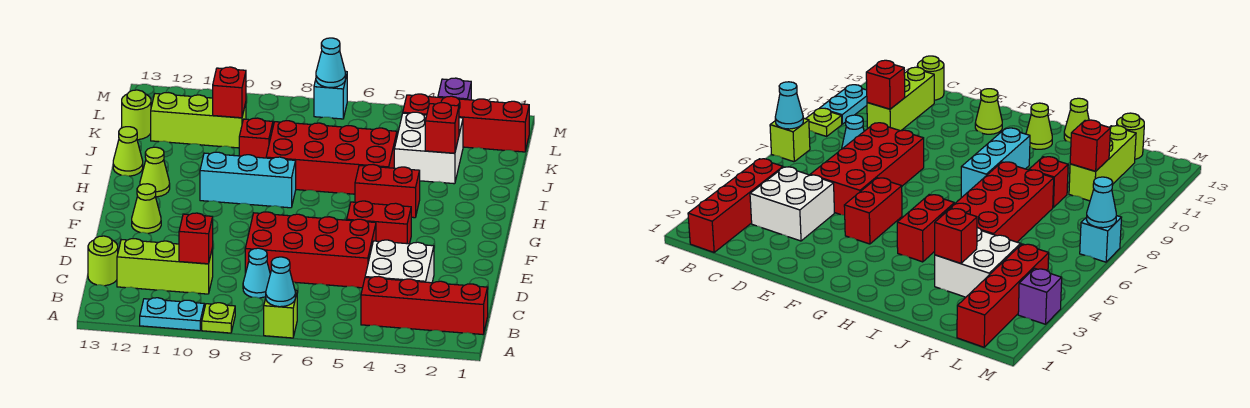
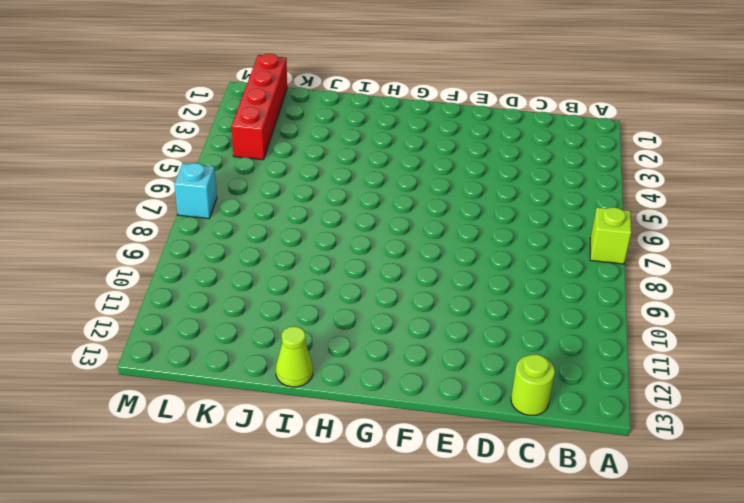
none -> lime 1x1 plate [202,303,235,333]
none -> cyan 1x2 plate [140,298,204,331]
none -> red 1x4 brick [361,276,488,334]

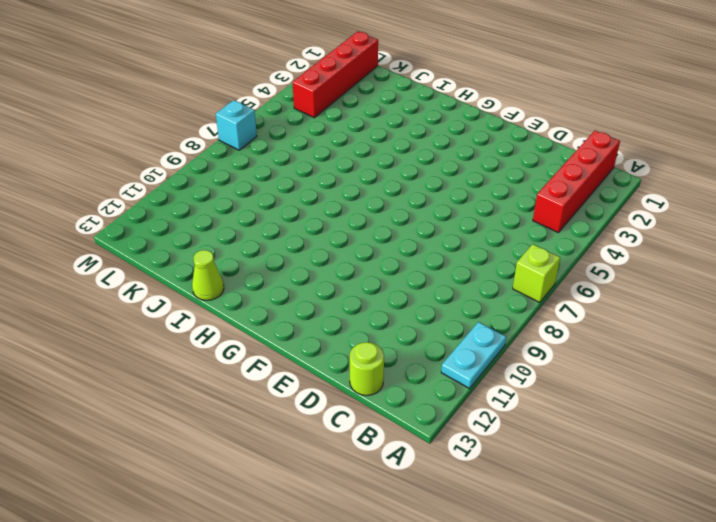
none -> lime 1x1 plate [202,303,235,333]
none -> white 2x2 brick [365,240,434,283]
none -> cyan 1x1 cone [243,248,270,298]

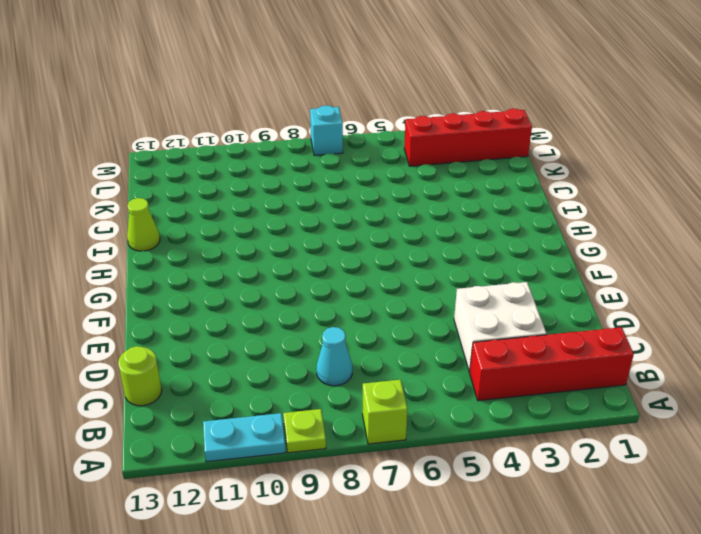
none -> lime 1x3 brick [117,239,213,294]
none -> red 2x4 brick [245,212,376,288]
none -> red 1x2 brick [347,201,411,244]

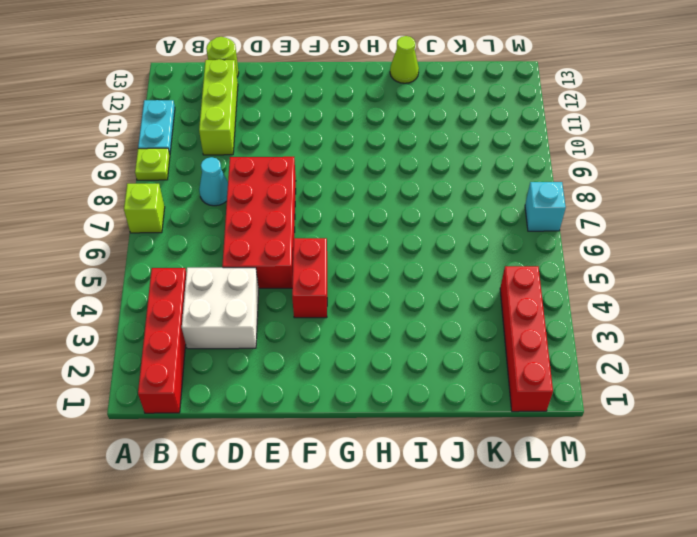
none -> lime 1x1 cone [132,184,161,233]
none -> red 1x2 brick [355,165,420,218]
none -> cyan 1x3 brick [200,152,296,208]

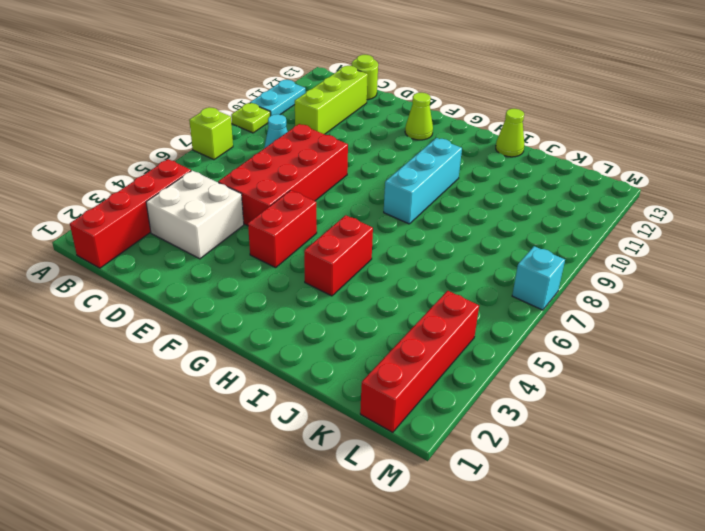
none -> lime 1x1 cone [140,147,170,197]
none -> red 2x4 brick [266,121,397,194]
none -> white 2x2 brick [394,112,463,184]

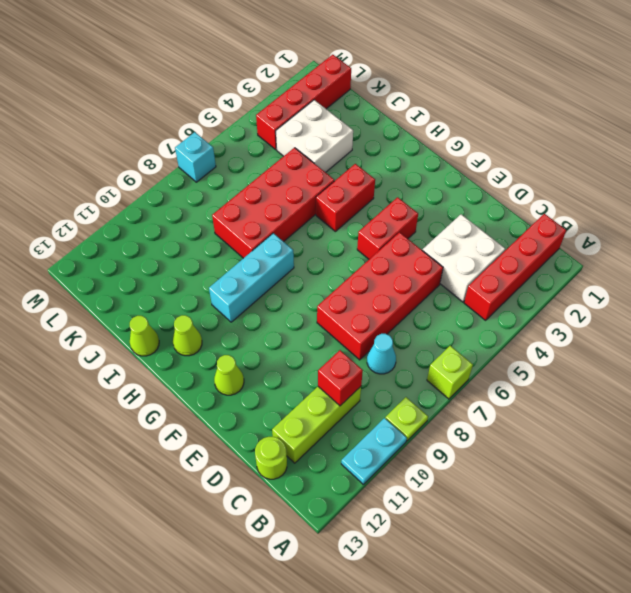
none -> red 1x1 brick [239,118,273,158]
none -> lime 1x3 brick [151,92,246,148]
none -> lime 1x1 round brick [122,90,151,140]

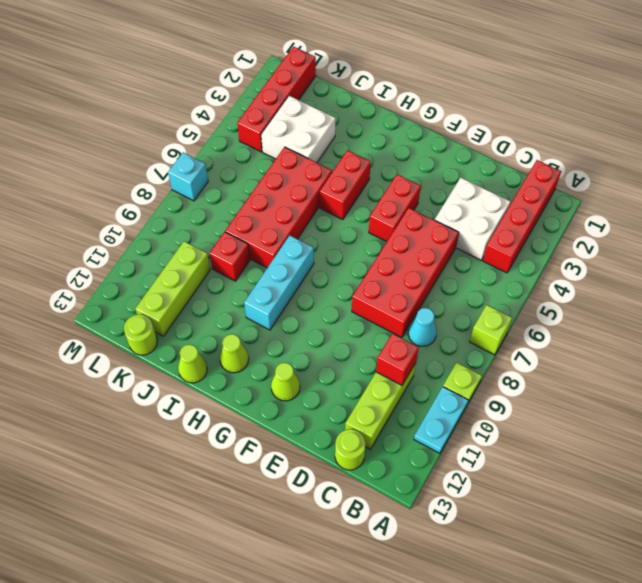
none -> purple 1x1 brick [438,78,471,100]
none -> cyan 1x1 cone [266,257,295,307]
none -> red 1x1 brick [425,103,459,153]

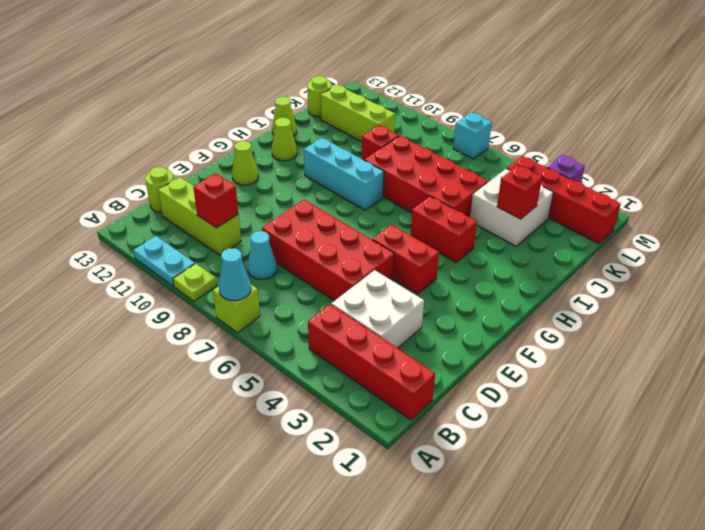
none -> red 1x1 brick [213,67,246,118]
none -> cyan 1x1 cone [316,38,345,88]

